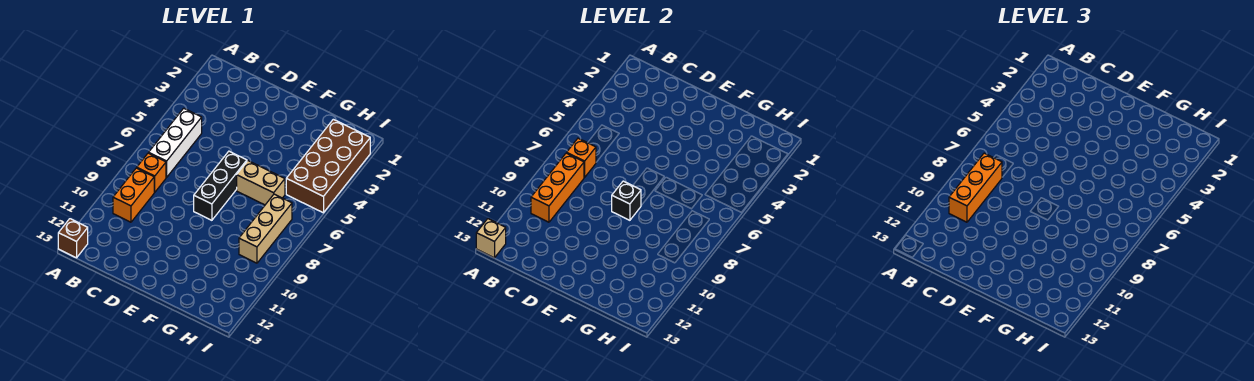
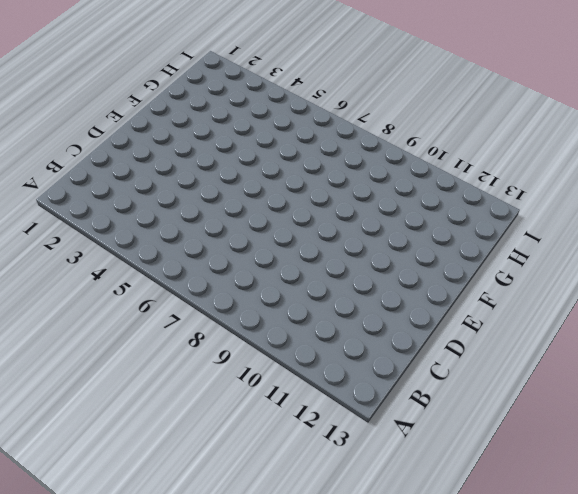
none -> brown 1x1 brick [58,219,88,258]
none -> white 1x3 brick [149,108,202,177]
none -> orange 1x1 brick [137,153,166,192]

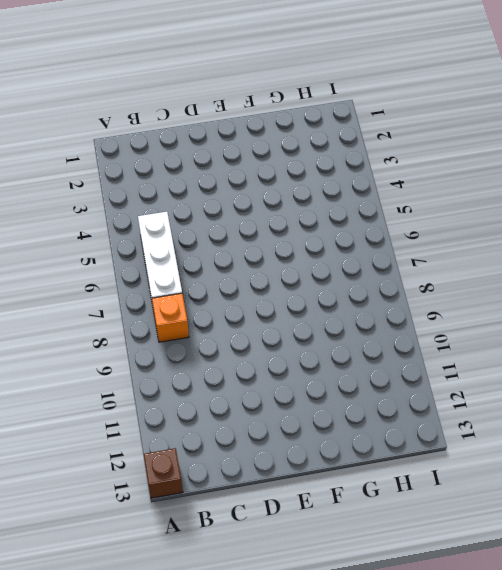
none -> orange 1x2 brick [113,168,154,222]
none -> black 1x3 brick [194,151,247,220]
none -> tan 1x2 brick [237,161,285,205]

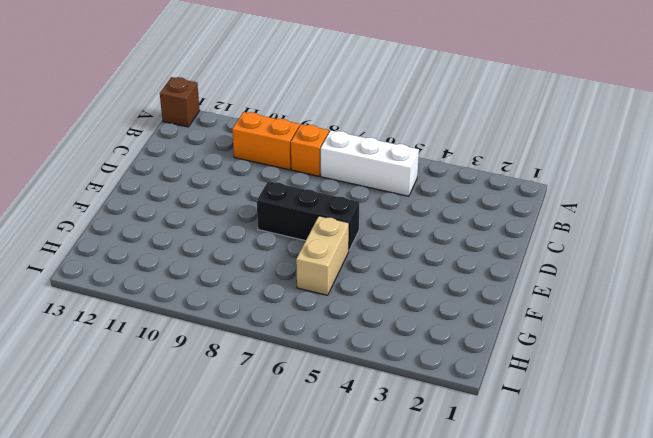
none -> brown 2x4 brick [286,119,370,213]
none -> tan 1x3 brick [239,194,292,263]
none -> tan 1x1 brick [476,219,506,258]

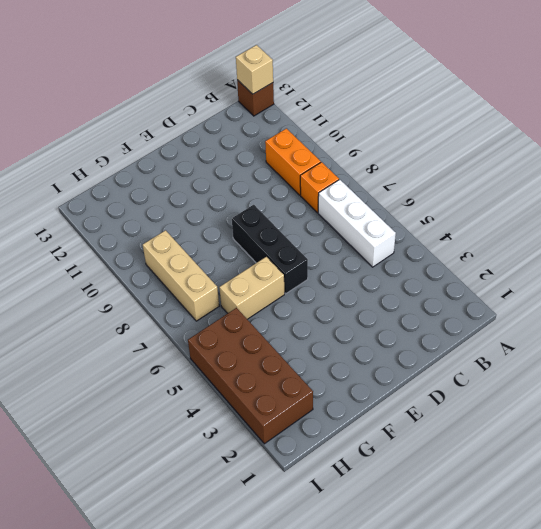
none -> orange 1x1 brick [567,138,596,177]
none -> orange 1x3 brick [531,153,584,222]
none -> black 1x1 brick [612,181,641,220]

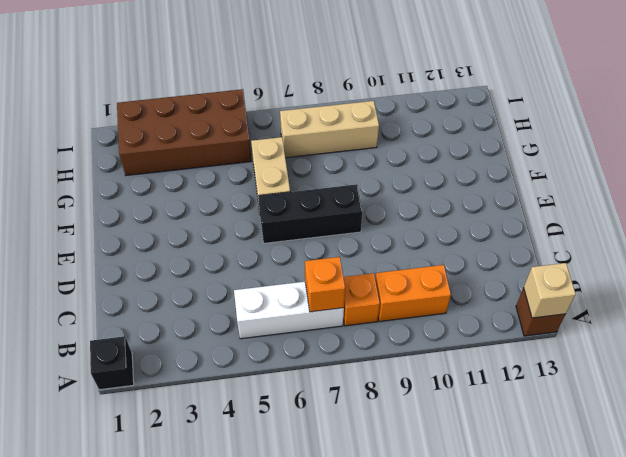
black 1x1 brick [90,336,134,390] -> black 1x1 brick moved to [612,181,641,220]
none -> orange 1x3 brick [531,153,584,222]
none -> orange 1x3 brick [949,153,1002,222]

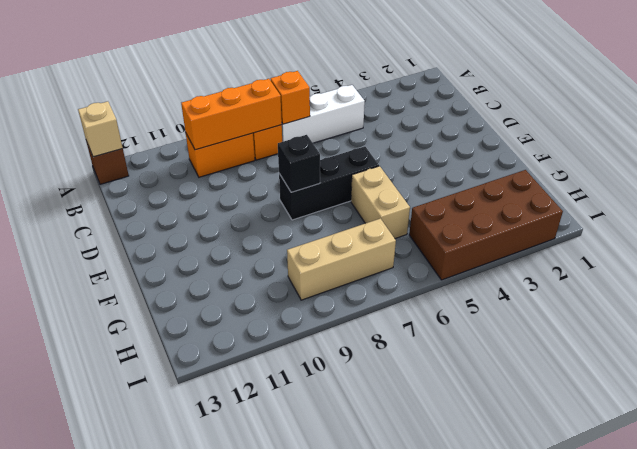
none -> orange 1x3 brick [949,153,1002,222]

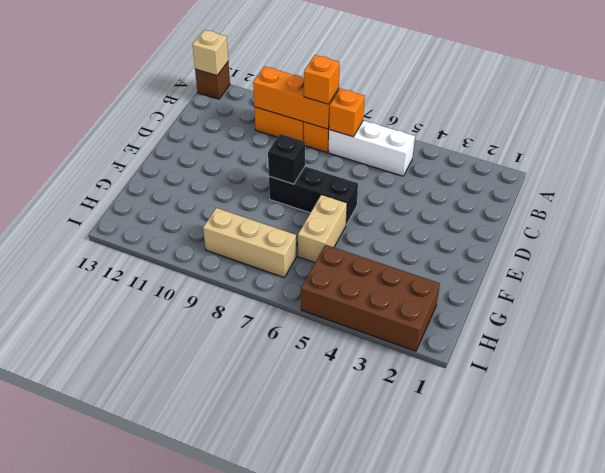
orange 1x1 brick [304,55,340,104] -> orange 1x3 brick [949,153,1002,222]

